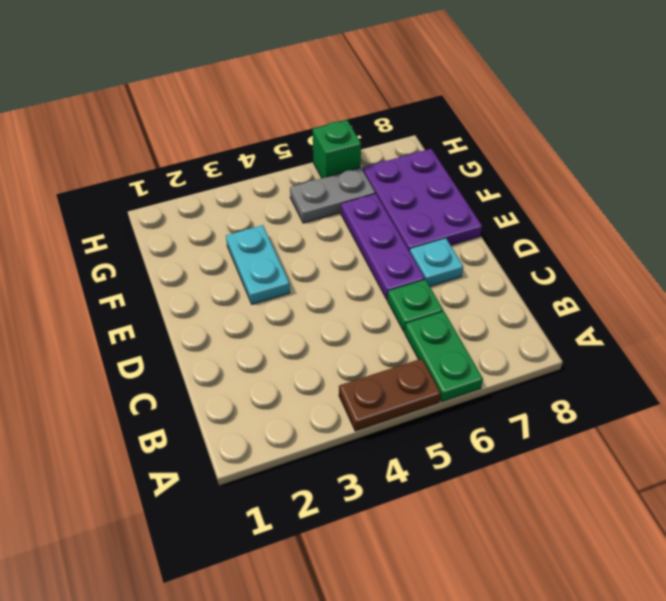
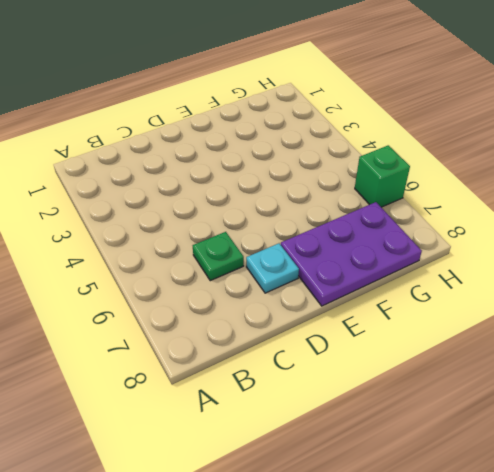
none -> brown 1x2 plate [339,359,441,431]
none -> green 1x2 plate [405,311,483,402]

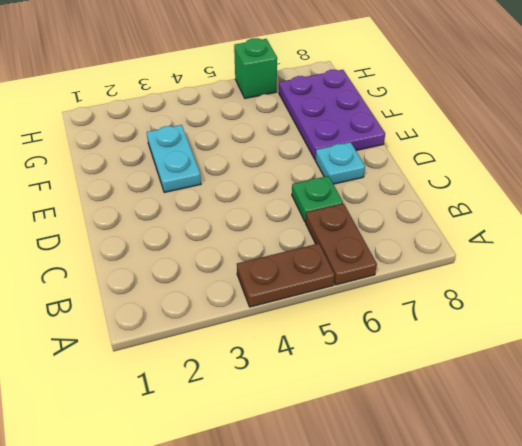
brown 1x2 plate [306,204,377,285] -> green 1x2 plate [405,311,483,402]
none -> purple 1x3 plate [341,194,425,299]
none -> grey 1x2 plate [290,168,375,223]

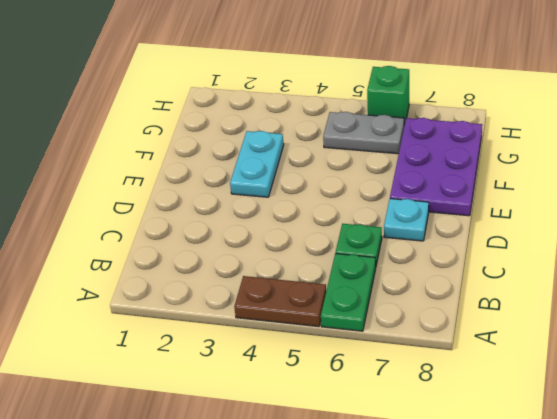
none -> purple 1x3 plate [341,194,425,299]

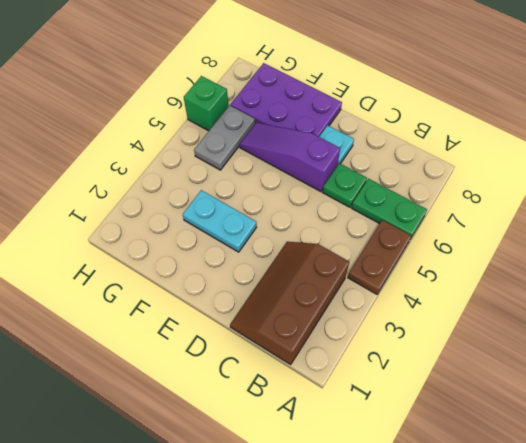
brown 2x3 slope [230,242,349,364] -> none
purple 1x3 slope [240,122,340,192] -> purple 1x3 plate [341,194,425,299]

